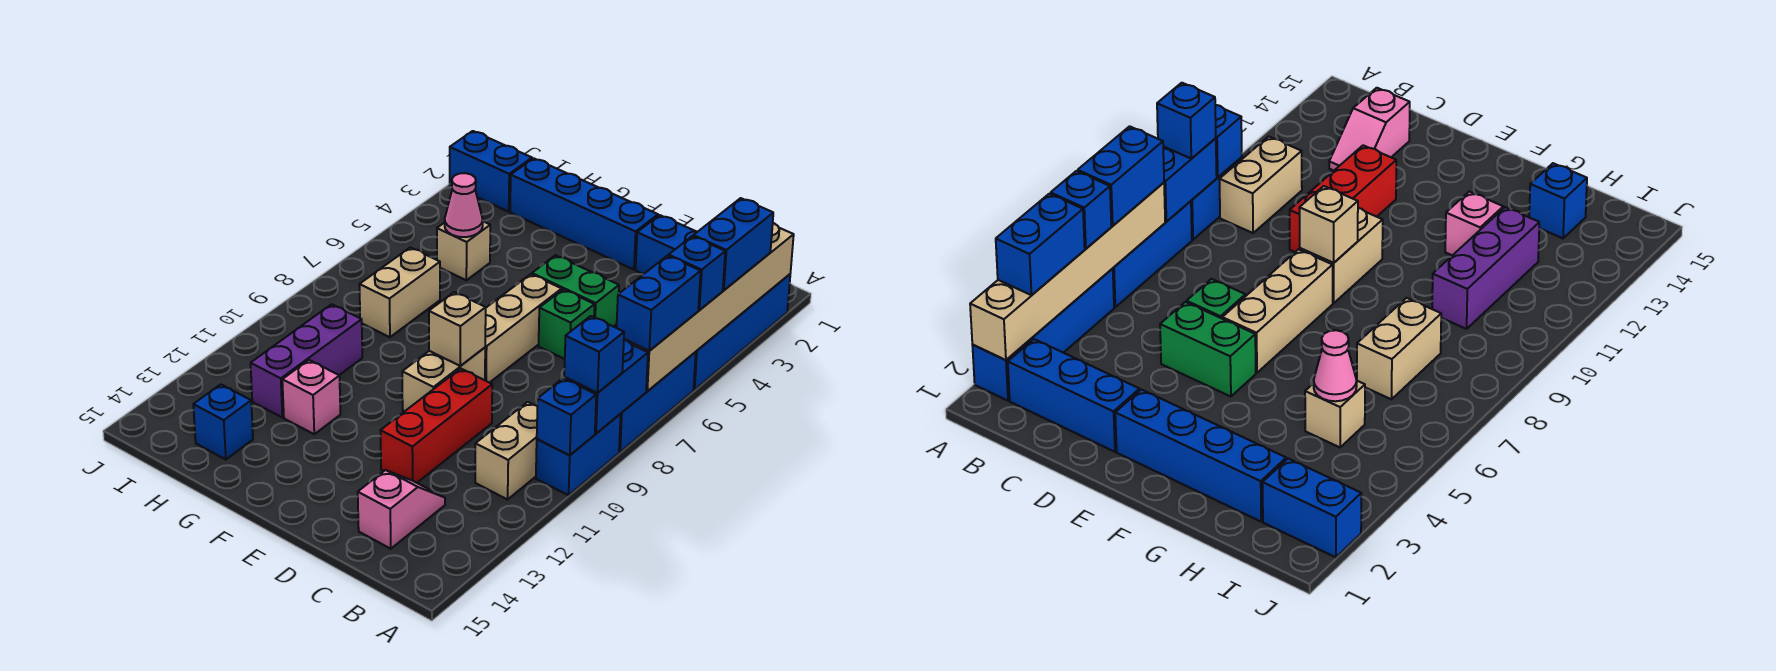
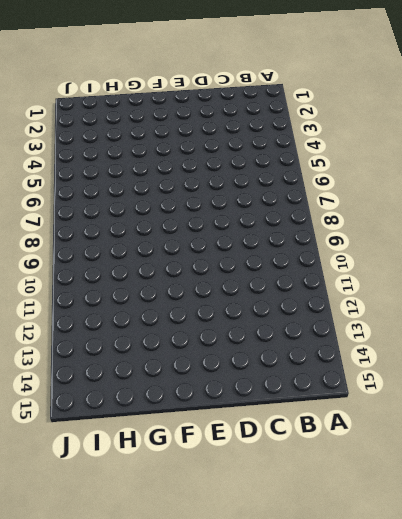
none -> blue 1x4 brick [694,274,790,390]
none -> blue 1x3 brick [619,352,696,452]
none -> blue 1x2 brick [536,414,621,495]

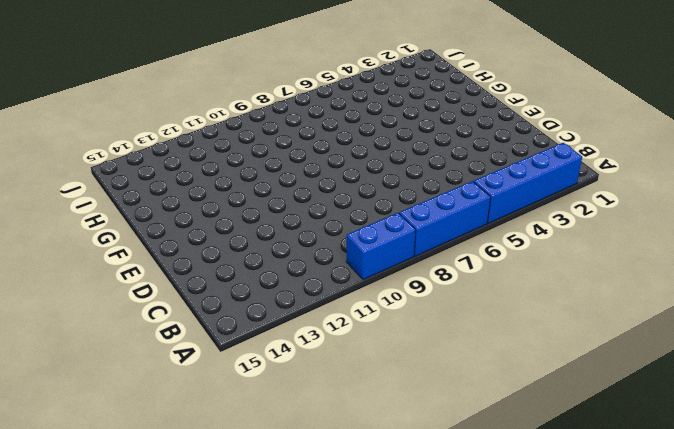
none -> blue 1x3 brick [636,215,698,274]
none -> tan 1x2 brick [475,402,537,500]
none -> pink 1x2 slope [358,470,445,549]

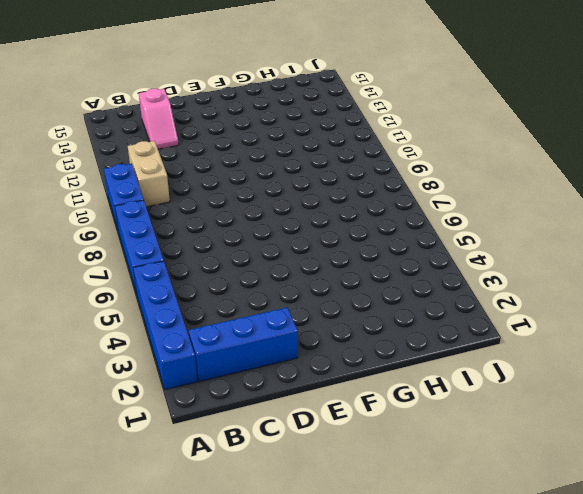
none -> green 1x2 brick [532,255,619,327]
none -> green 1x1 brick [539,289,595,359]
none -> red 1x3 brick [380,368,492,483]

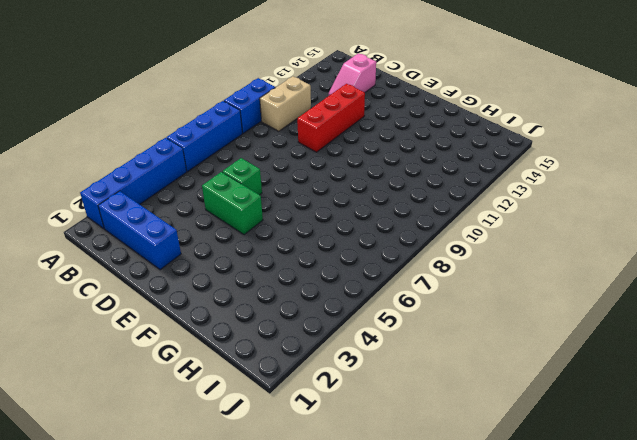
none -> blue 1x4 brick [510,158,658,270]
none -> tan 1x3 brick [485,274,562,383]
none -> tan 1x2 brick [402,348,485,411]

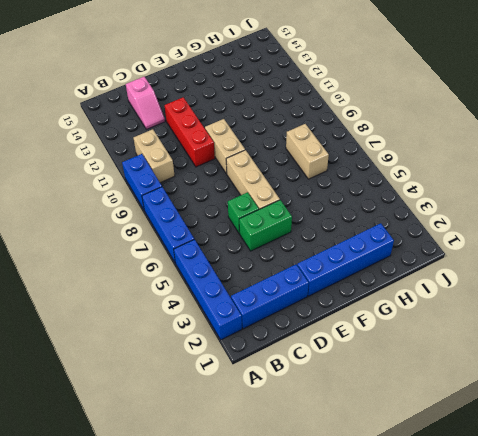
none -> pink 1x1 brick [282,360,340,434]
none -> tan 1x1 brick [437,222,490,280]
none -> purple 1x3 brick [251,304,362,417]

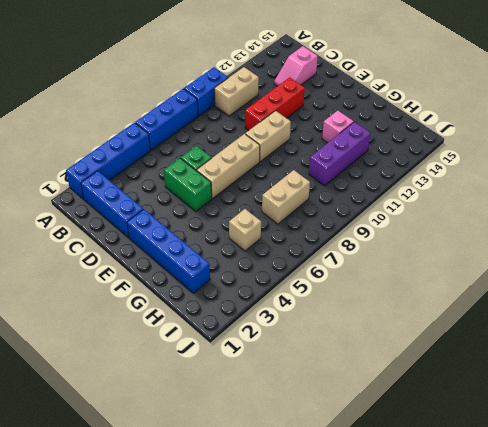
none -> blue 1x1 brick [193,384,253,460]
none -> blue 1x2 brick [450,131,532,212]
none -> tan 1x6 brick [624,223,794,391]

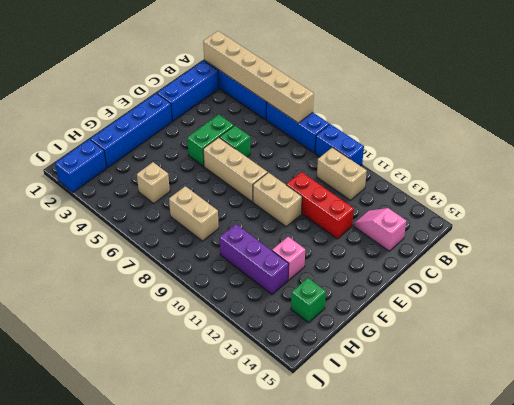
green 1x1 brick [291,278,326,323] -> blue 1x1 brick [193,384,253,460]
none -> blue 1x2 brick [564,340,648,433]
none -> blue 1x1 brick [537,378,596,455]
none -> tan 1x1 brick [429,292,486,366]

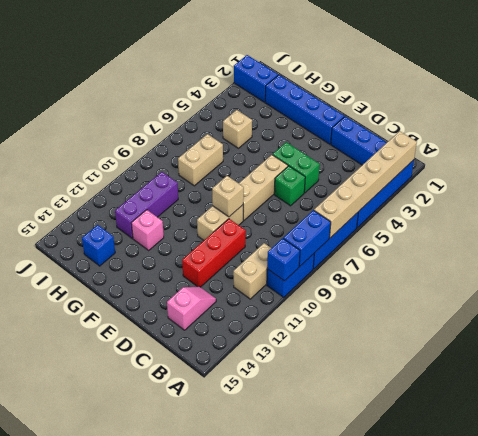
none -> pink 1x1 cone [445,173,483,237]
none -> blue 1x2 brick [693,198,773,290]
none -> blue 1x1 brick [669,236,725,310]

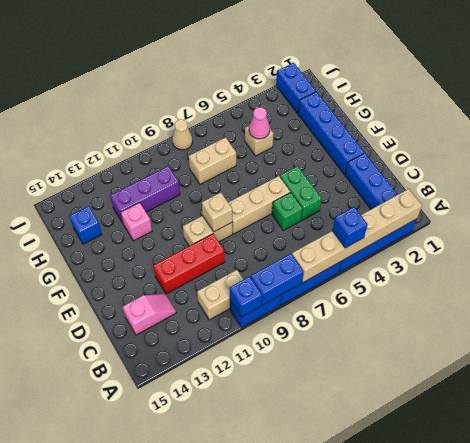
tan 1x1 cone [172,119,193,150] -> none
none -> blue 1x2 brick [693,198,773,290]
none -> blue 1x2 brick [617,256,701,351]
none -> blue 1x1 brick [564,316,624,393]

